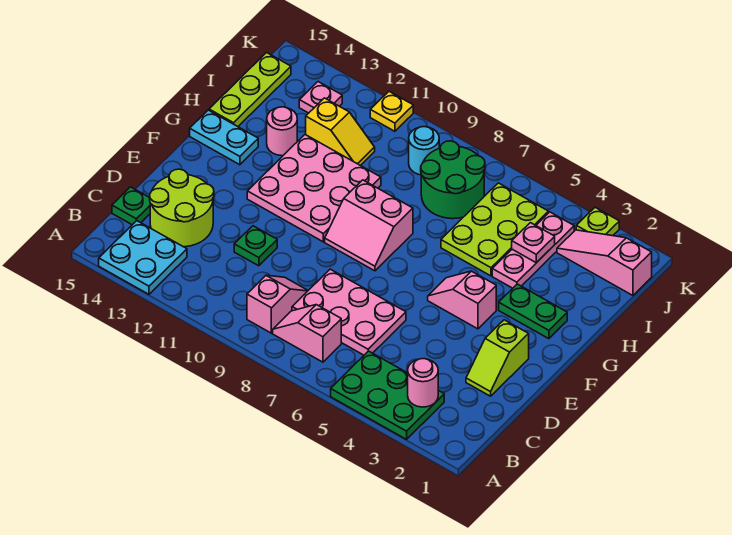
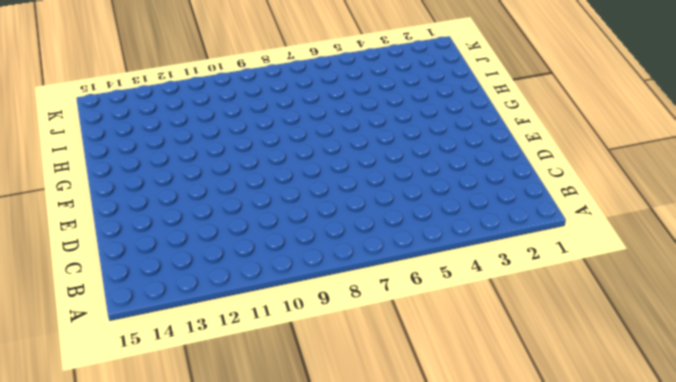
none -> green 2x3 plate [331,351,444,439]
none -> cyan 2x2 plate [99,221,187,294]
none -> pink 1x2 slope [273,305,341,362]

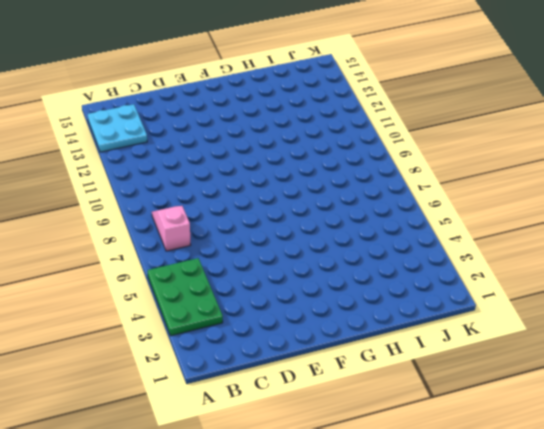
none -> pink 1x2 slope [247,275,308,333]
none -> pink 2x3 plate [292,269,406,355]
none -> lime 2x2 round brick [150,169,214,247]

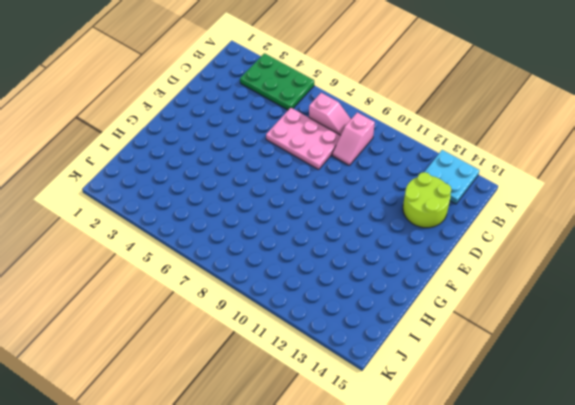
none -> green 1x1 plate [112,187,150,225]
none -> lime 1x2 slope [466,320,529,396]
none -> green 1x1 plate [234,226,277,266]

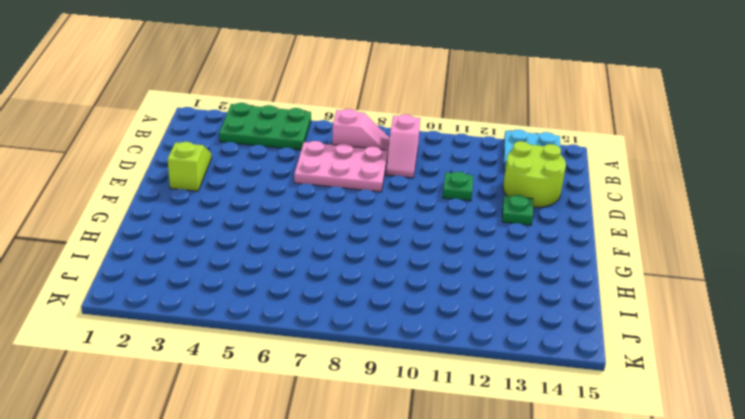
green 1x1 plate [502,195,533,225] -> green 1x1 plate moved to [112,187,150,225]
none -> pink 1x2 slope [428,271,496,329]
none -> pink 2x2 slope [325,180,413,271]
none -> pink 3x3 plate [247,134,381,242]

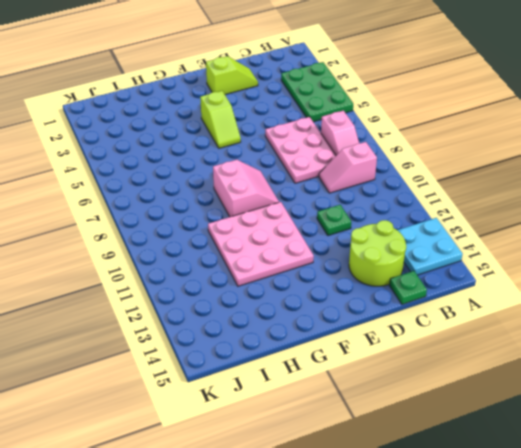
lime 1x2 slope [200,91,241,148] -> pink 1x2 slope [428,271,496,329]
none -> green 1x2 plate [499,284,567,339]
none -> cyan 1x2 plate [190,110,258,165]
none -> pink 1x3 plate [492,212,574,288]

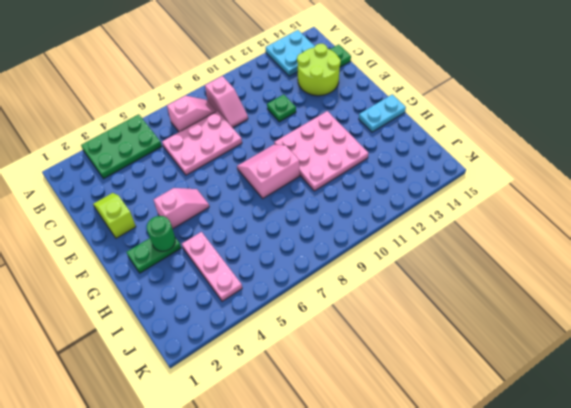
green 1x1 round brick [147,216,175,251] -> none
none -> lime 2x3 plate [441,183,549,276]
none -> pink 1x1 round brick [267,107,297,156]
none -> lime 1x3 plate [209,53,291,126]

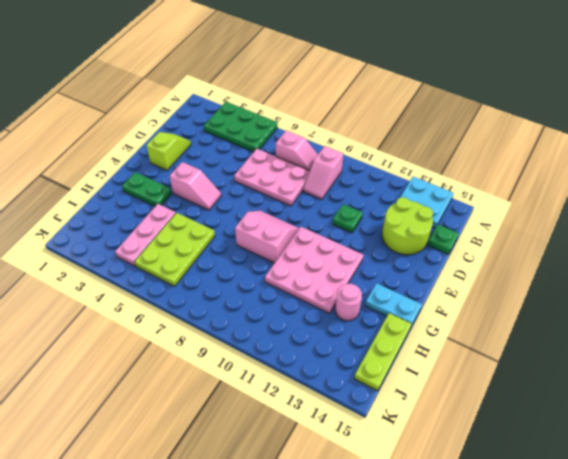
none -> green 2x2 round brick [421,141,485,219]
none -> yellow 1x2 slope [306,98,375,166]
none -> pink 1x3 slope [557,230,652,295]

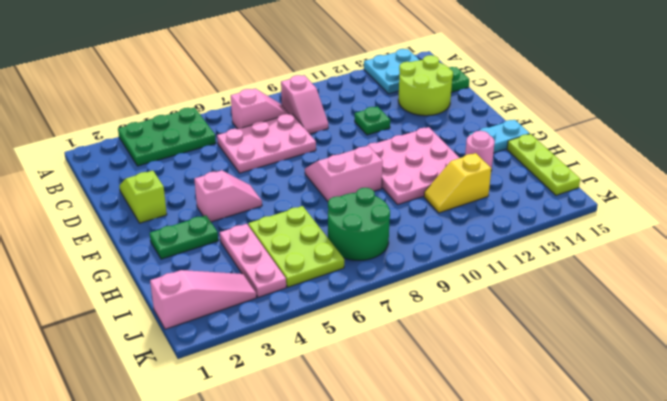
none -> cyan 1x1 round brick [409,127,439,175]
none -> pink 1x1 plate [299,82,342,113]
none -> lime 1x1 plate [576,207,619,236]

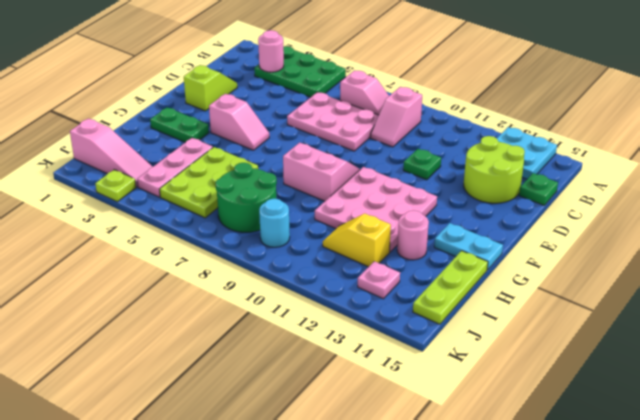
none -> yellow 1x1 plate [370,91,413,131]
none -> pink 1x1 plate [512,223,555,263]

